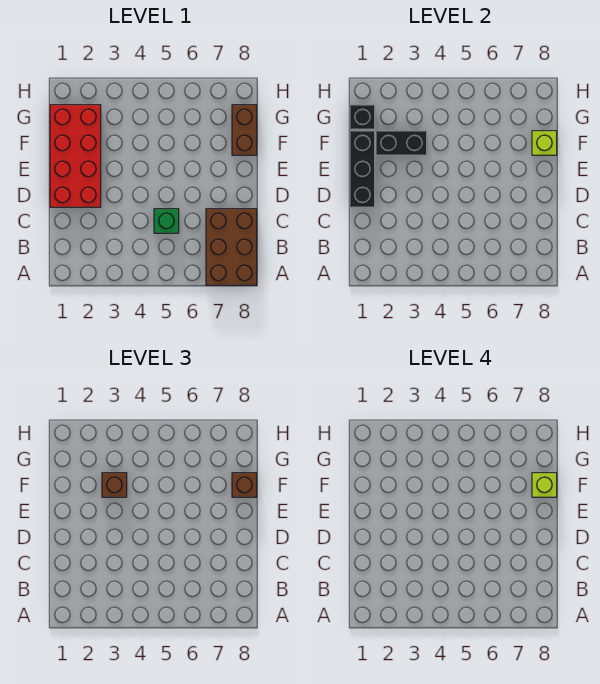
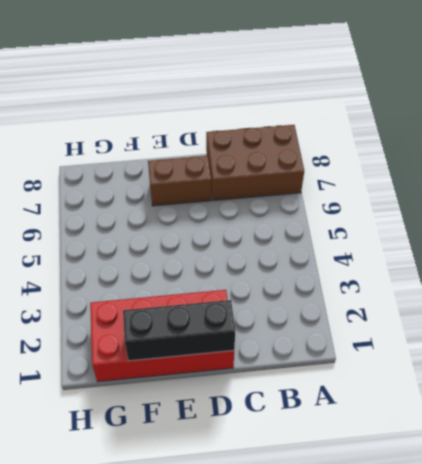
brown 1x2 brick [148,156,211,206] -> brown 1x2 brick moved to [232,105,257,155]
none -> green 1x1 brick [154,209,179,233]
none -> black 1x2 brick [376,131,427,155]

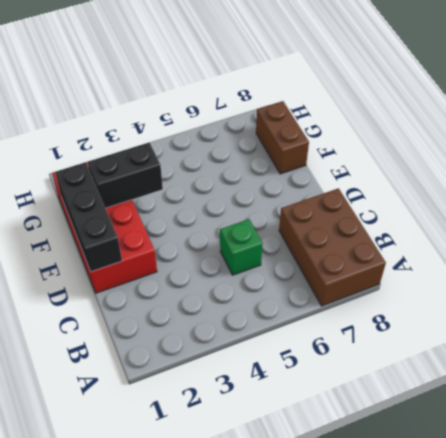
none -> lime 1x1 brick [532,131,557,155]
none -> black 1x1 brick [350,105,375,129]

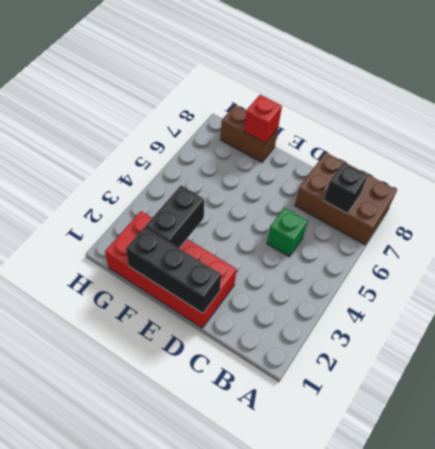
black 1x1 brick [324,163,367,213] -> black 1x1 brick moved to [350,105,375,129]
red 1x1 brick [244,95,282,143] -> lime 1x1 brick [532,131,557,155]
none -> brown 1x1 brick [102,473,127,497]
none -> brown 1x1 brick [232,473,257,497]

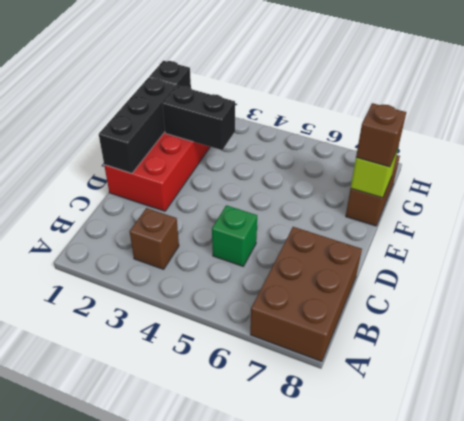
brown 1x1 brick [130,208,179,269] -> brown 1x1 brick moved to [102,473,127,497]
none -> lime 1x1 brick [532,473,557,497]

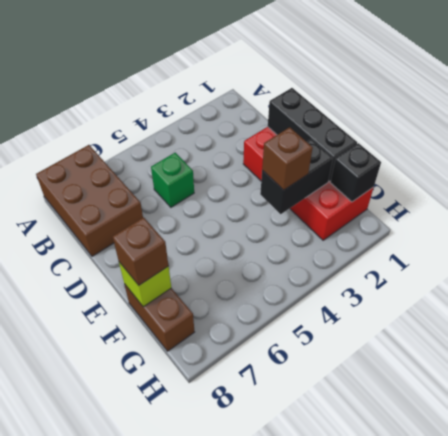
none -> lime 1x1 brick [532,473,557,497]

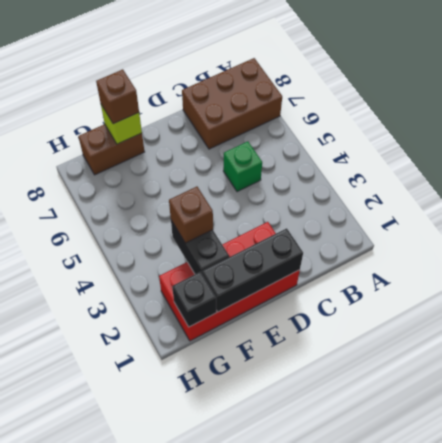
none -> lime 1x1 brick [532,473,557,497]

